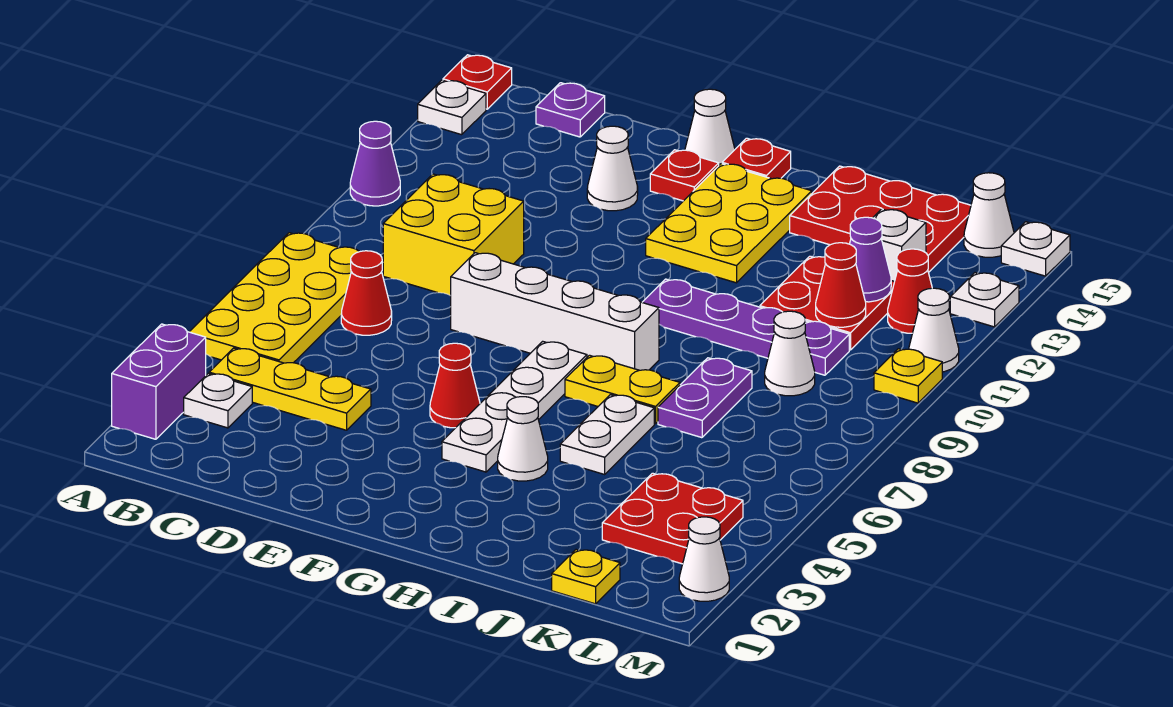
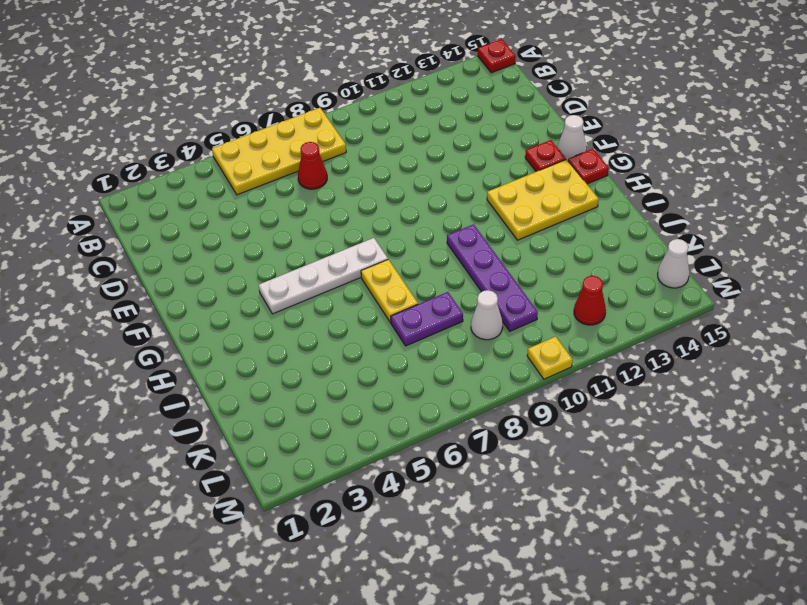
none -> purple 1x2 brick [112,324,206,439]
none -> purple 1x1 cone [350,121,400,206]
none -> white 1x1 plate [418,80,486,135]
none -> white 1x1 plate [184,374,252,428]

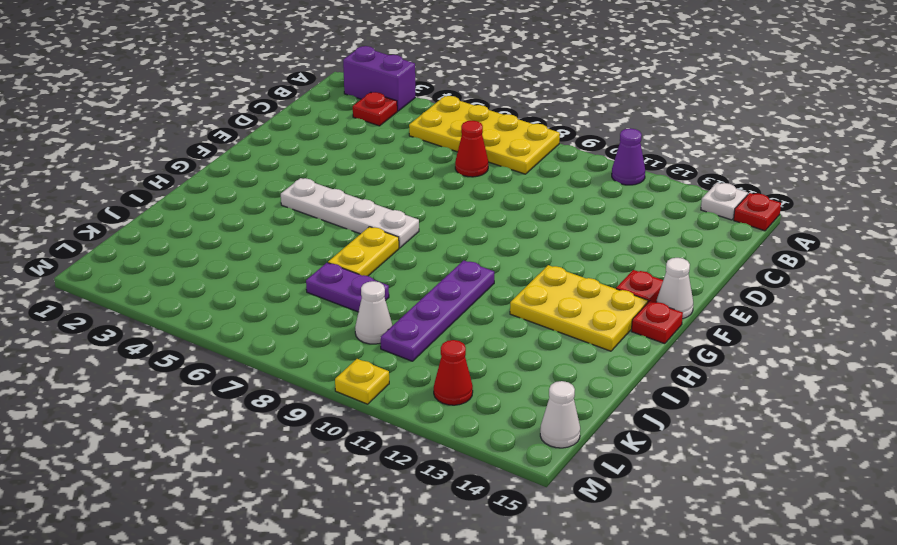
red 1x1 plate [353,92,397,126] -> white 1x1 plate [184,374,252,428]
none -> yellow 1x3 plate [209,348,371,430]
none -> yellow 2x2 brick [383,174,524,296]
none -> purple 1x1 plate [536,83,605,137]
none -> white 1x4 brick [451,253,659,370]

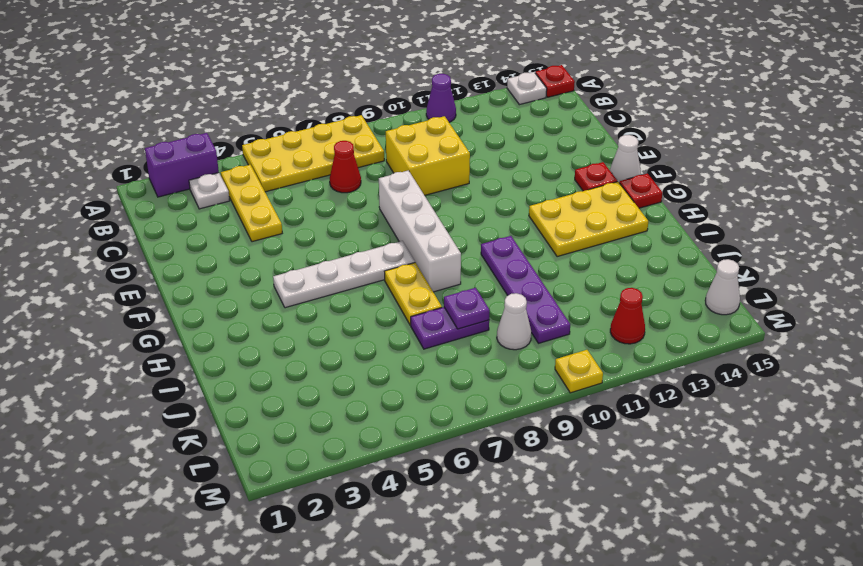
purple 1x1 plate [444,288,490,329] -> purple 1x1 plate moved to [536,83,605,137]
none -> white 1x1 cone [587,126,638,211]
none -> red 1x1 cone [430,343,480,428]
none -> white 1x1 cone [498,397,548,481]
none -> white 1x2 plate [560,395,654,474]

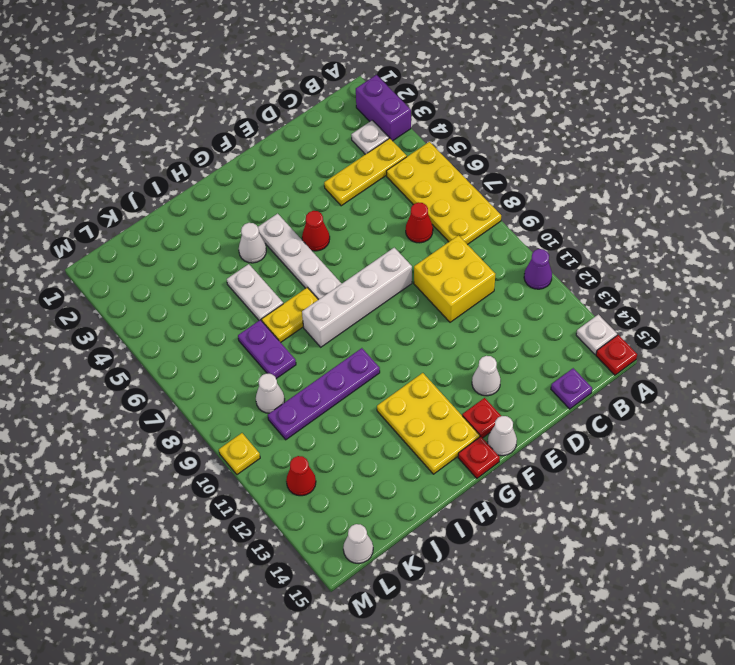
none -> red 2x3 plate [790,166,971,272]
none -> red 2x2 plate [760,256,895,350]
none -> yellow 1x1 plate [552,550,620,604]
none -> red 2x2 plate [602,473,743,564]

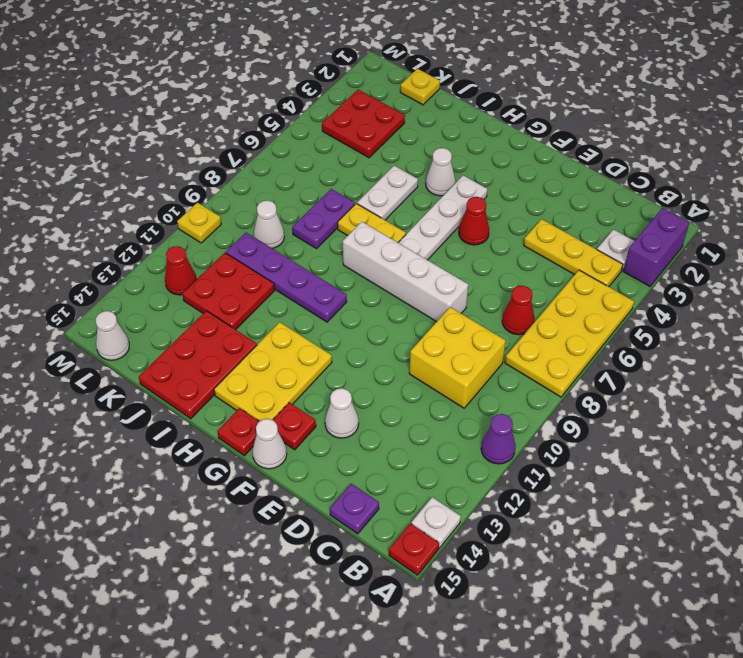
red 2x3 plate [139,311,257,419] -> red 2x3 plate turned to [790,166,971,272]
none -> white 1x1 brick [873,209,926,281]
none -> white 1x1 cone [679,517,729,601]
none -> white 1x1 cone [909,288,959,372]
none -> white 1x1 plate [950,273,1019,327]

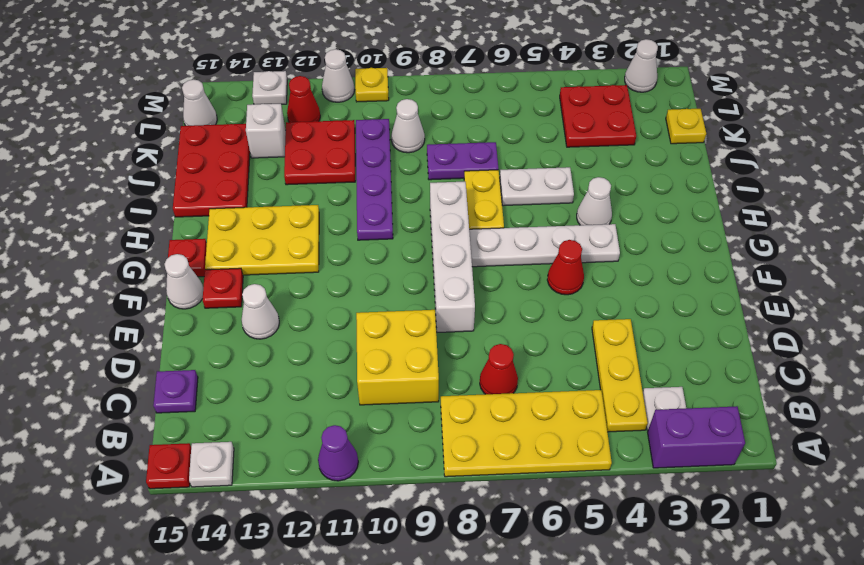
none -> white 1x1 plate [1001,222,1070,276]
none -> red 1x1 cone [816,243,866,327]
none -> purple 1x1 cone [850,217,891,302]

